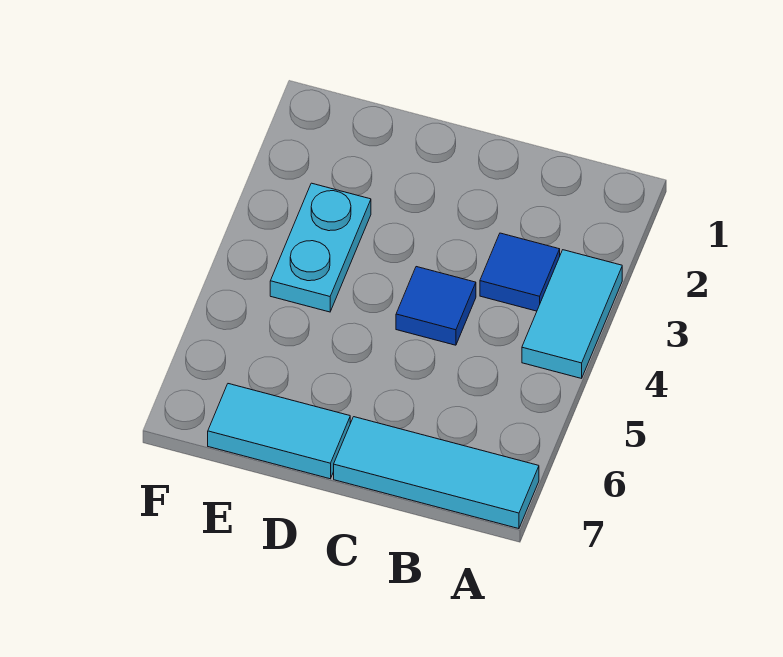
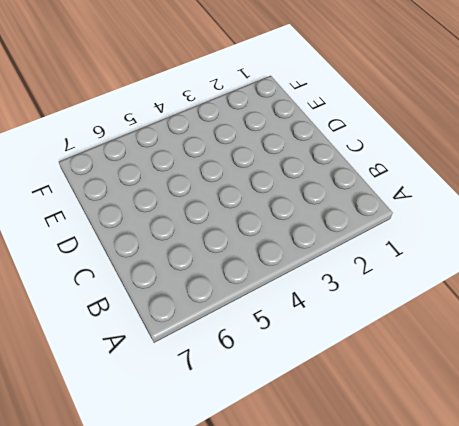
none -> cyan 1x2 tile [522,250,622,378]
none -> cyan 1x3 tile [334,417,539,529]

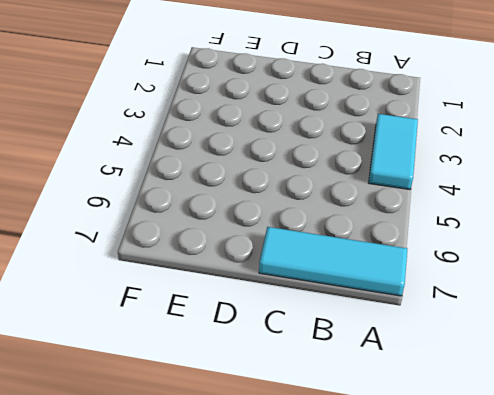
none -> blue 1x1 tile [480,233,560,311]
none -> blue 1x1 tile [396,267,476,345]

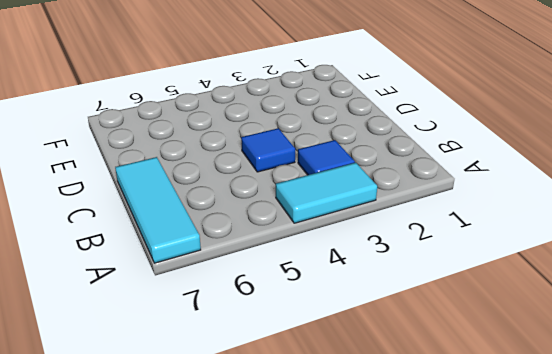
none -> cyan 1x2 tile [208,384,350,479]
none -> cyan 1x2 plate [270,183,371,312]

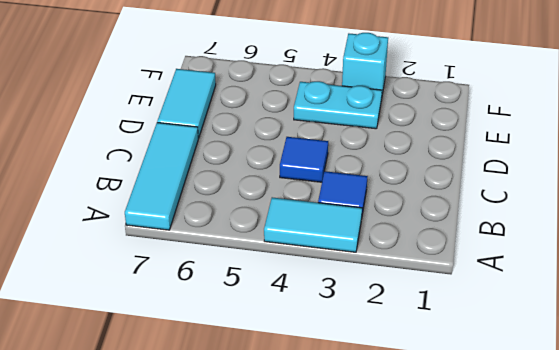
cyan 1x1 brick [342,33,388,100] -> none

